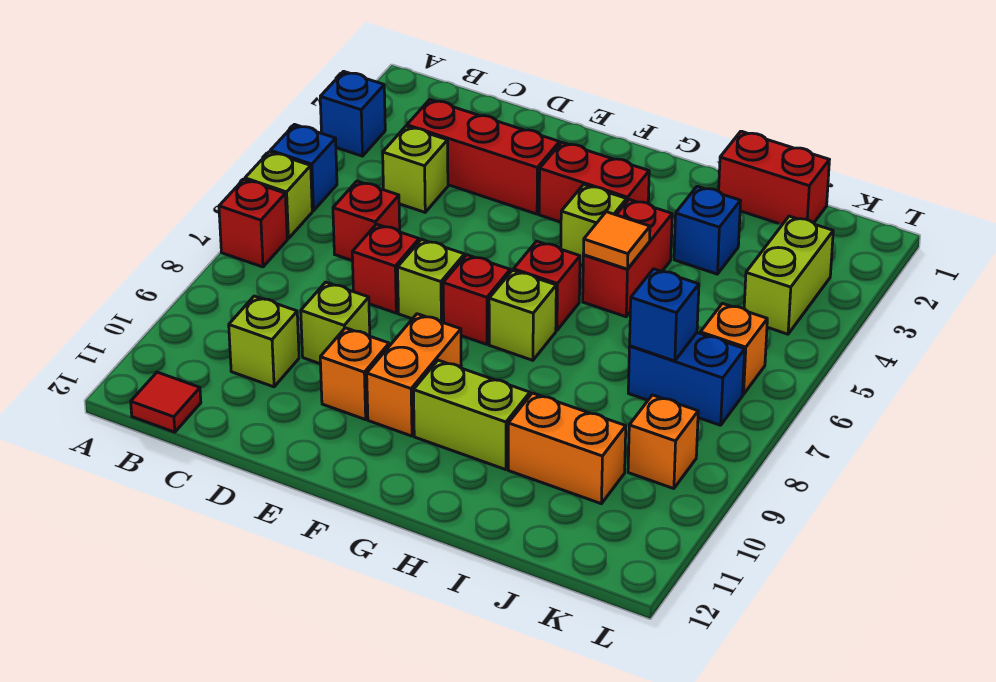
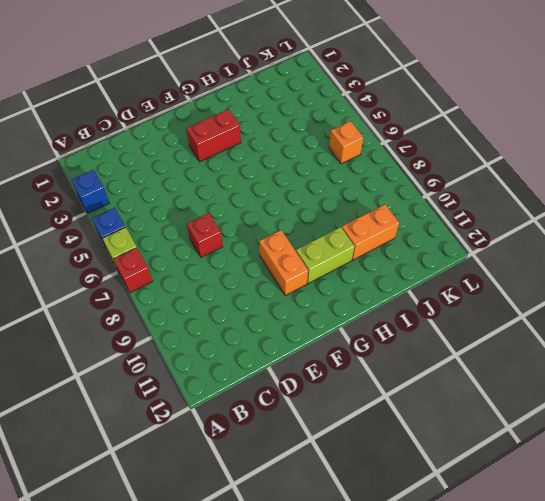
none -> red 1x1 tile [131,372,201,432]
none -> red 1x3 brick [407,100,560,214]
none -> lime 1x1 brick [383,126,448,212]
none -> red 1x1 brick [333,181,400,261]

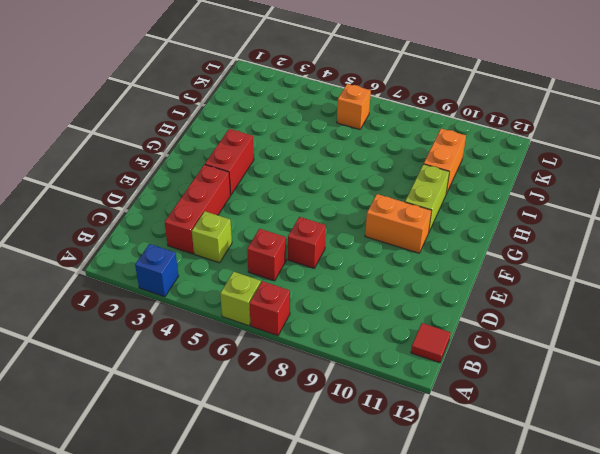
none -> blue 1x1 brick [270,125,337,211]
none -> lime 1x1 brick [229,296,299,387]
none -> lime 1x1 brick [301,282,370,364]
none -> lime 1x1 brick [398,240,465,323]

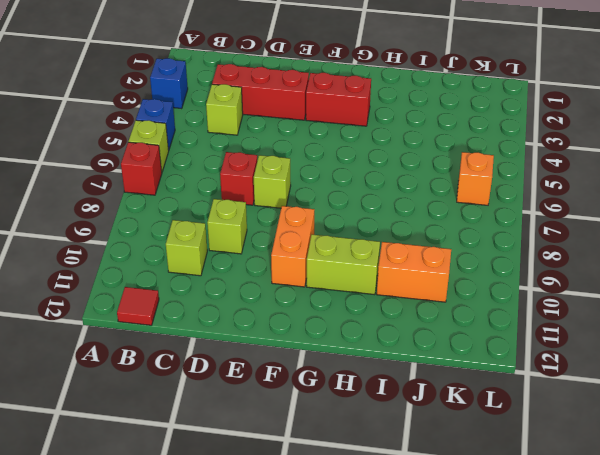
none -> red 1x1 brick [333,181,400,261]
none -> orange 1x1 brick [320,328,389,420]
none -> red 1x1 brick [443,255,510,344]
none -> lime 1x1 brick [561,185,627,265]

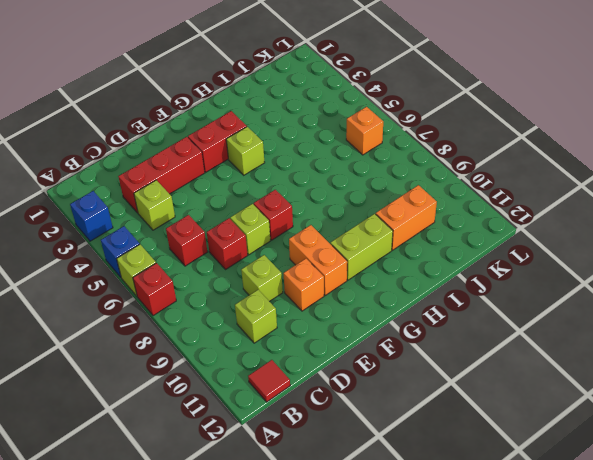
none -> red 1x1 brick [514,241,580,331]
none -> lime 1x1 brick [489,270,556,360]
none -> red 1x2 brick [583,200,672,317]
none -> red 1x2 brick [719,131,829,225]

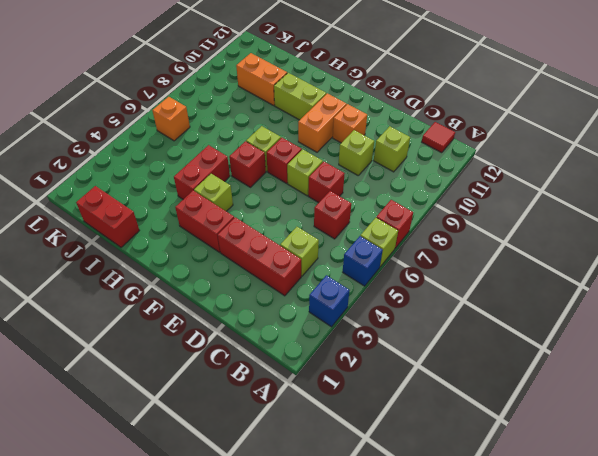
none -> blue 1x1 brick [674,186,741,274]
none -> blue 1x2 brick [628,333,745,425]
none -> lime 1x2 brick [744,216,833,334]
none -> orange 1x1 brick [628,395,698,489]

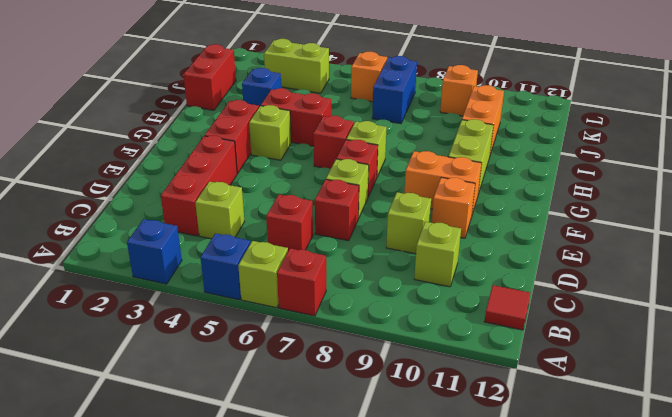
none -> orange 1x1 tile [583,212,650,269]
none -> blue 1x1 brick [630,269,699,361]

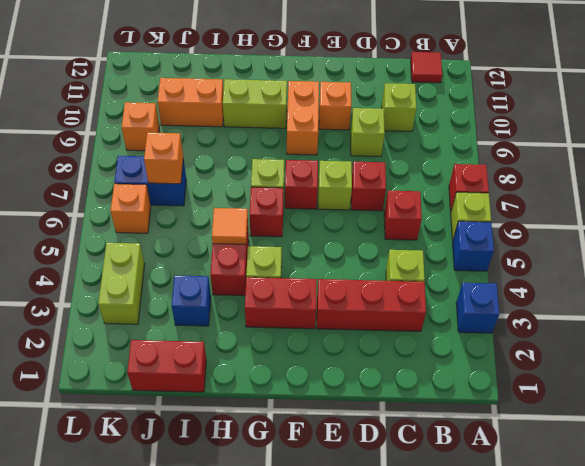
orange 1x1 brick [144,132,183,184] -> blue 1x1 brick [630,269,699,361]

